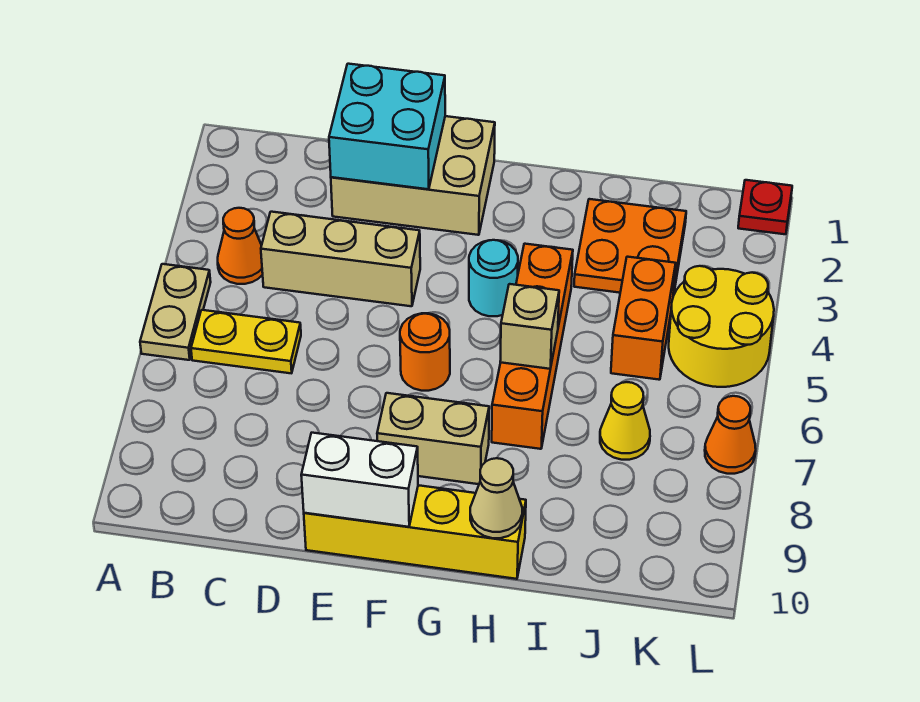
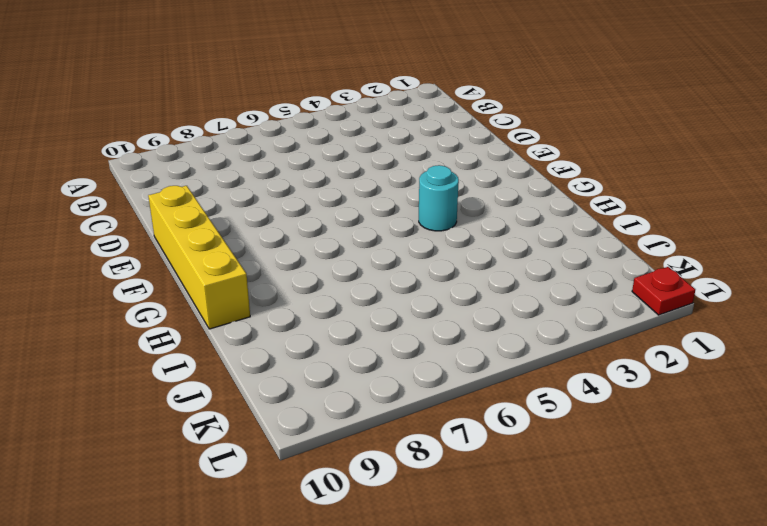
none -> tan 1x2 plate [140,264,211,360]
none -> orange 1x1 cone [218,208,263,284]
none -> yellow 1x2 plate [191,310,301,373]

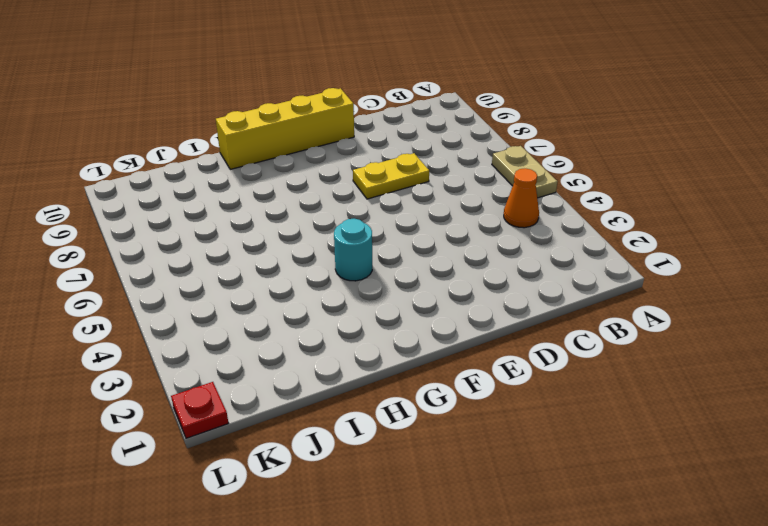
yellow 1x2 plate [353,153,429,199] -> yellow 1x2 plate moved to [191,310,301,373]
none -> tan 1x3 brick [261,212,420,306]
none -> tan 2x3 brick [331,116,495,235]
none -> orange 1x1 round brick [400,313,450,391]

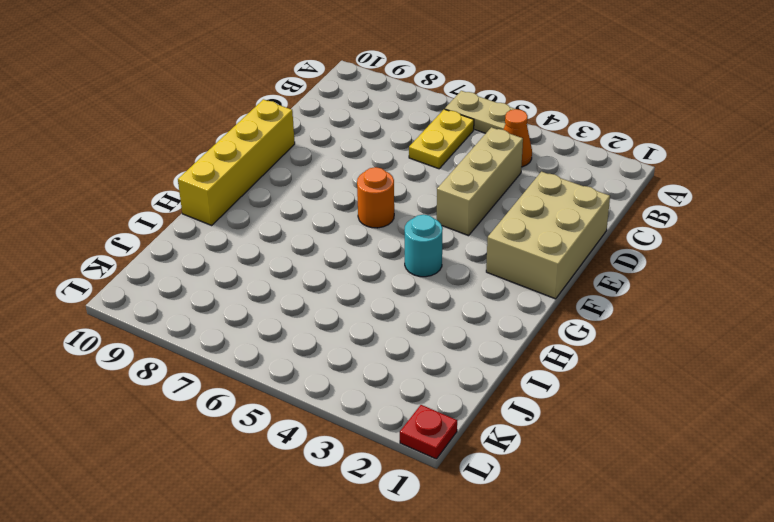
none -> tan 1x2 brick [377,393,489,484]
none -> orange 1x4 brick [492,244,573,449]
none -> orange 2x2 plate [574,199,686,296]

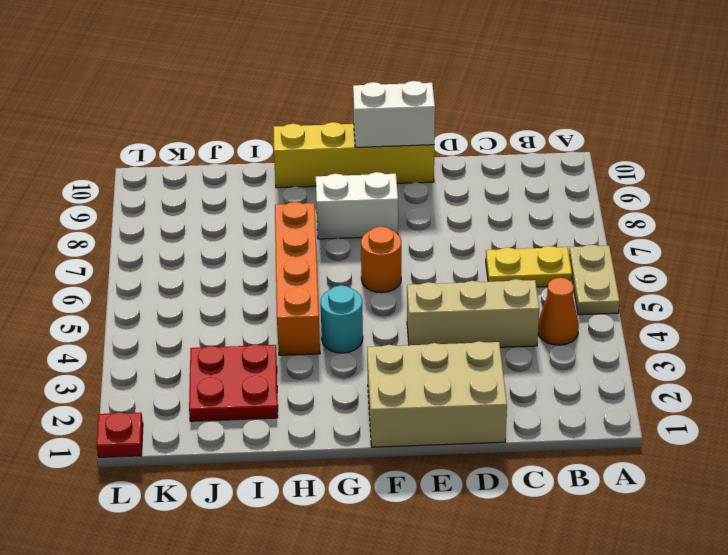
white 1x2 brick [316,172,398,239] -> tan 1x2 brick [377,393,489,484]
red 2x2 plate [189,344,278,421] -> orange 2x2 plate [574,199,686,296]
none -> orange 1x2 brick [611,257,676,380]
none -> yellow 1x1 cone [600,382,650,460]
none -> yellow 2x2 round brick [669,266,774,387]

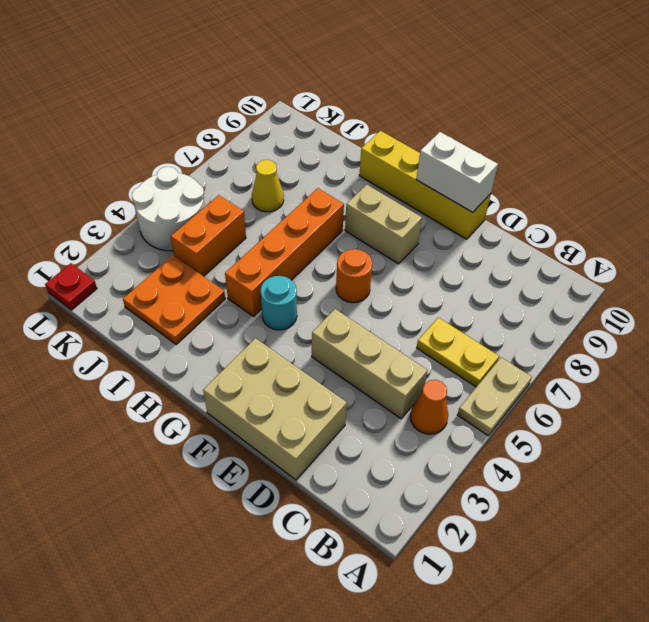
white 2x2 round brick [132,167,205,251] -> yellow 2x2 round brick [669,266,774,387]
none -> orange 1x1 cone [705,396,756,474]
none -> cyan 2x2 brick [329,64,445,189]
none -> tan 1x1 brick [500,284,559,369]

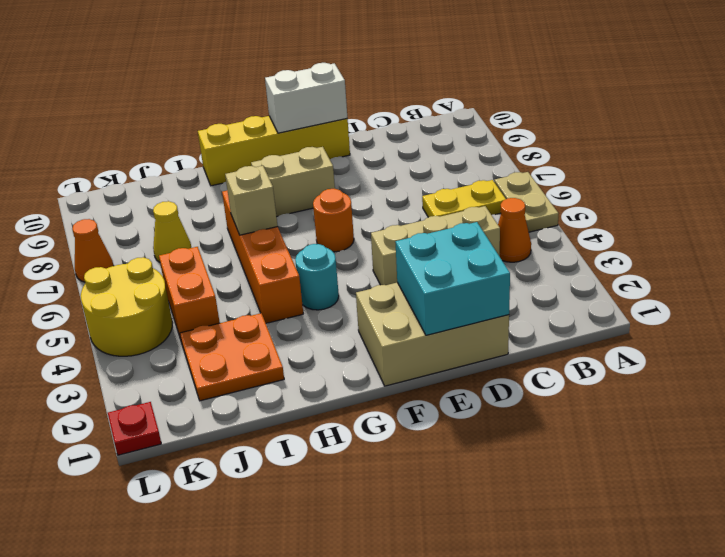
none -> tan 1x1 cone [470,458,522,538]

